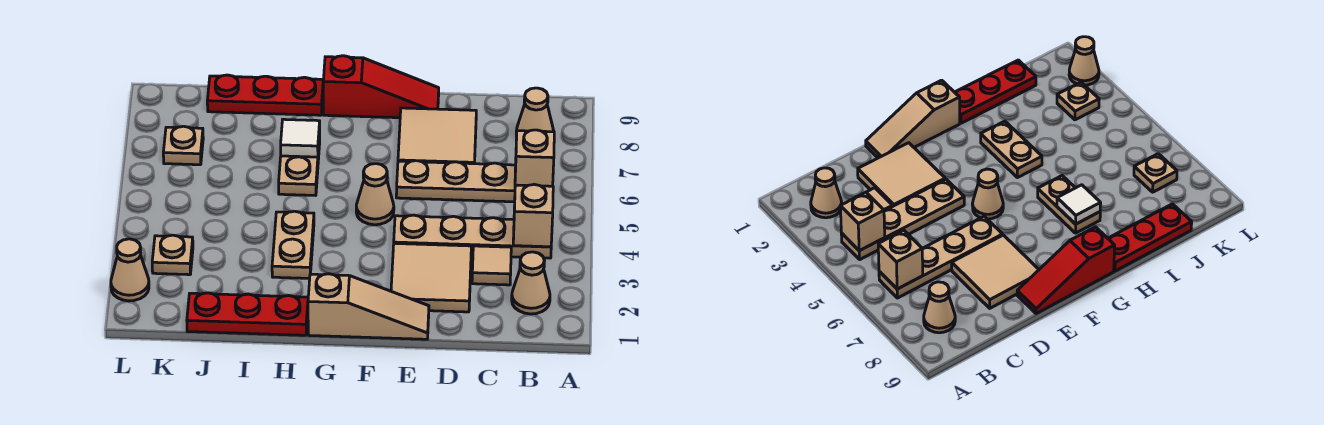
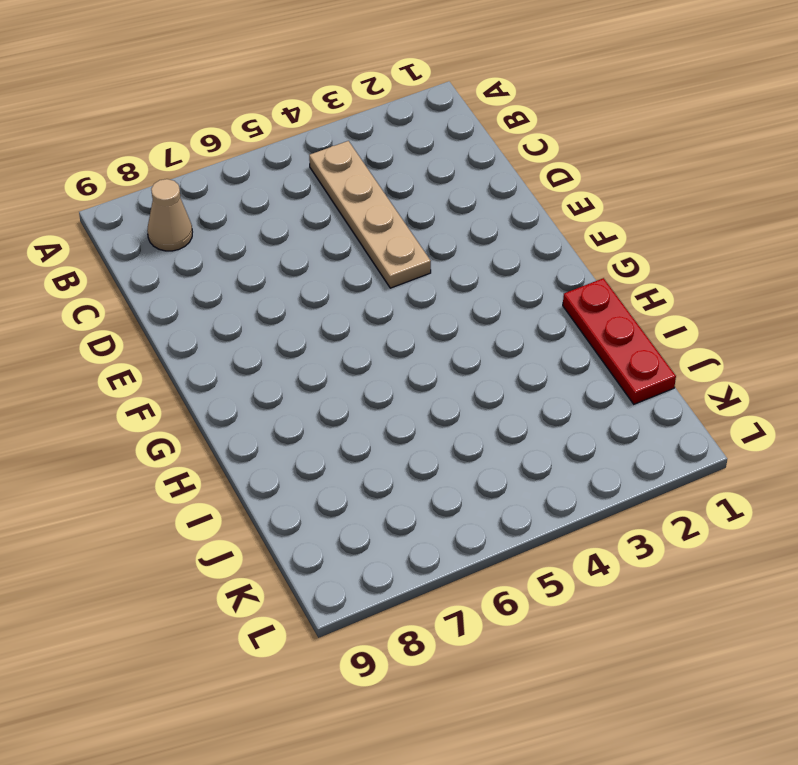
none -> tan 1x1 cone [512,252,550,314]
none -> tan 1x4 plate [396,161,516,202]
none -> tan 1x1 tile [472,246,511,285]

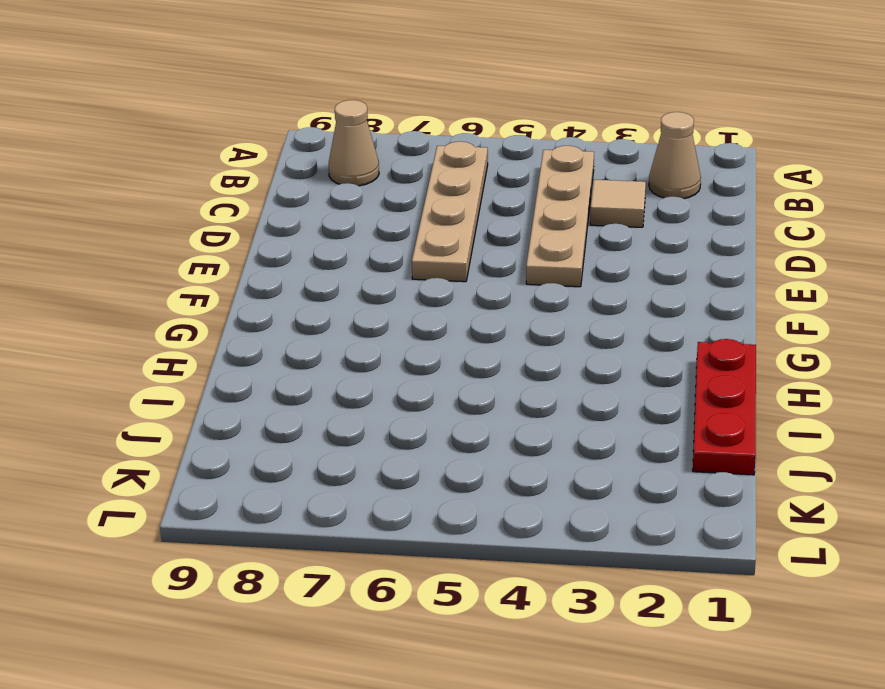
none -> tan 2x2 tile [391,243,471,312]
none -> tan 2x2 tile [398,108,476,164]
none -> tan 1x3 slope [308,274,429,339]

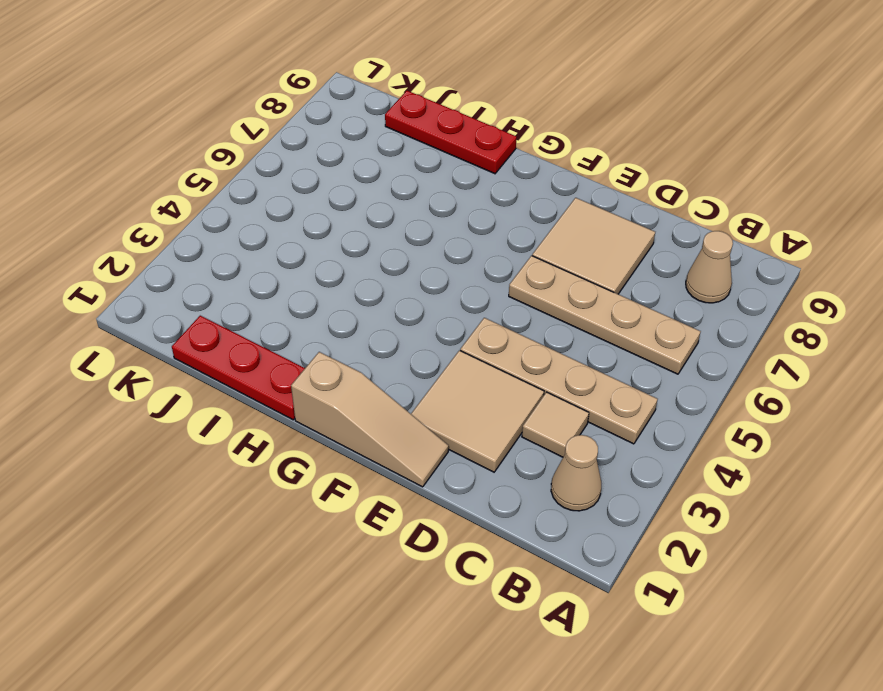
none -> red 1x3 slope [323,56,439,118]
none -> tan 1x1 cone [356,164,394,225]
none -> tan 1x2 plate [272,211,314,278]

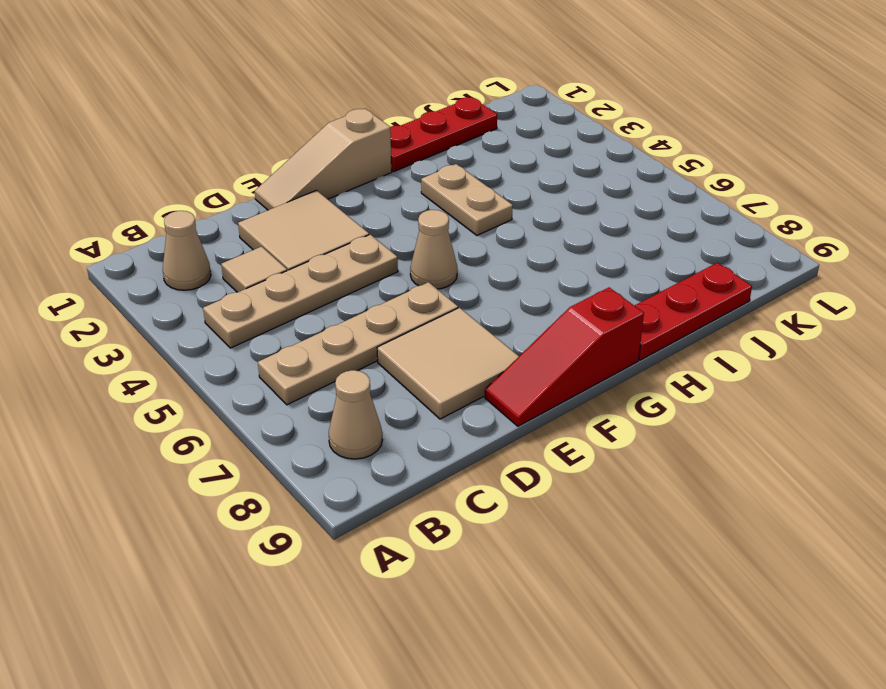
none -> tan 1x2 plate [279,134,320,195]
none -> tan 1x1 plate [152,235,193,275]
none -> tan 1x1 plate [163,126,203,165]

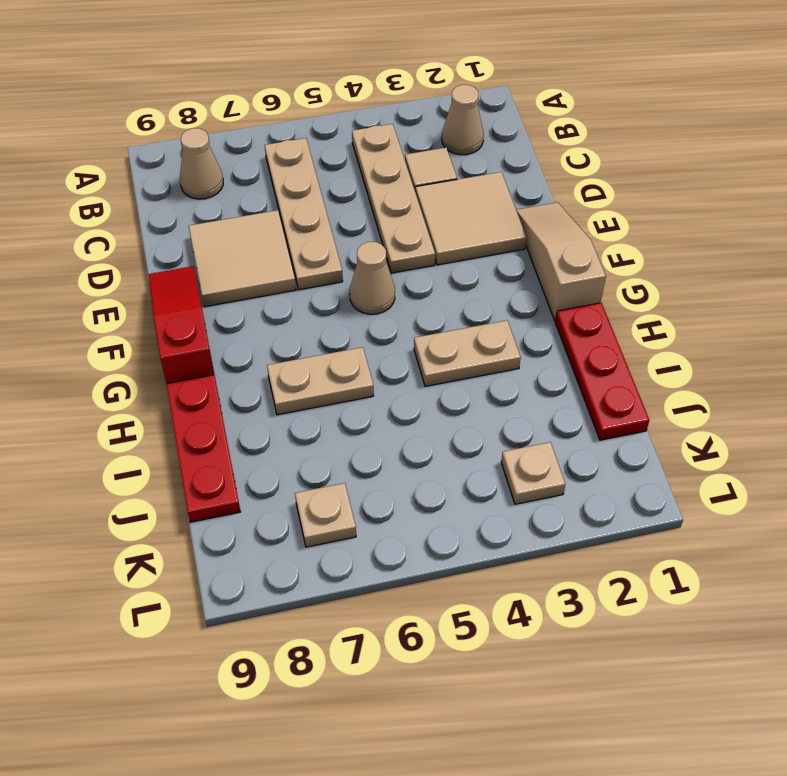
none -> tan 1x1 cone [111,239,149,301]
none -> tan 1x1 brick [513,184,553,247]
none -> tan 1x1 brick [515,130,554,186]

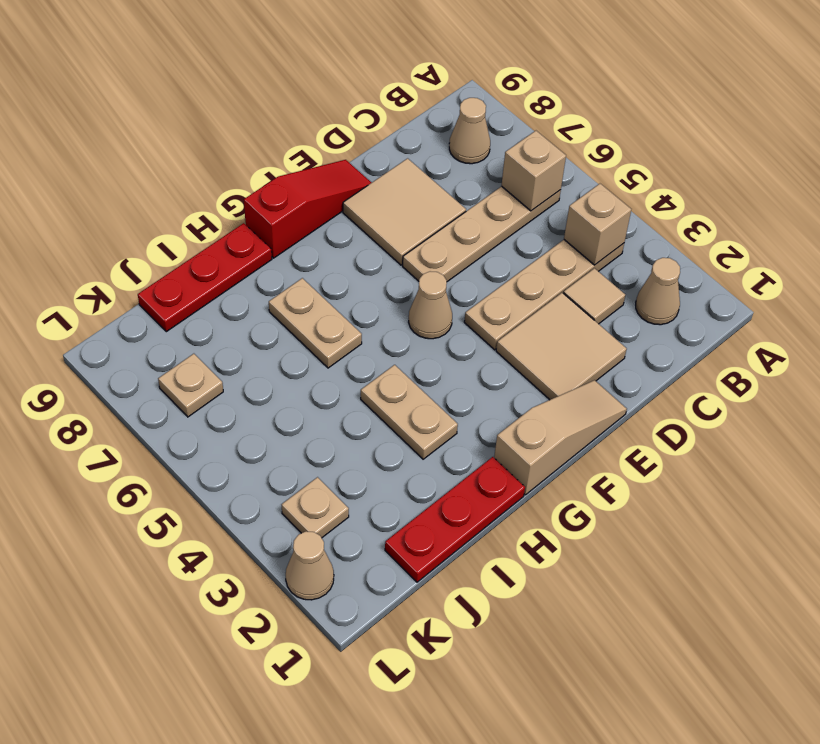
none -> white 1x1 tile [281,119,320,157]

